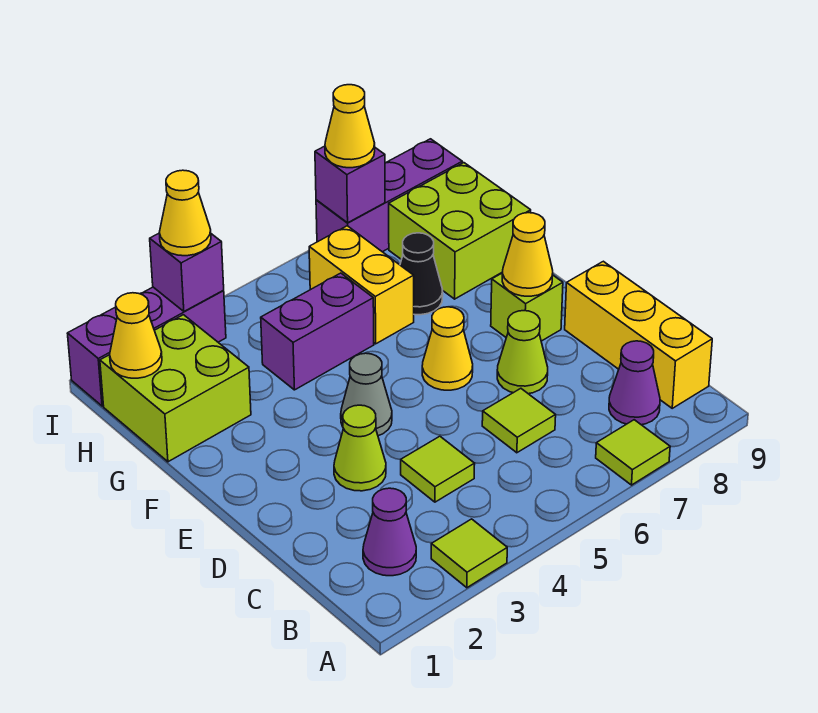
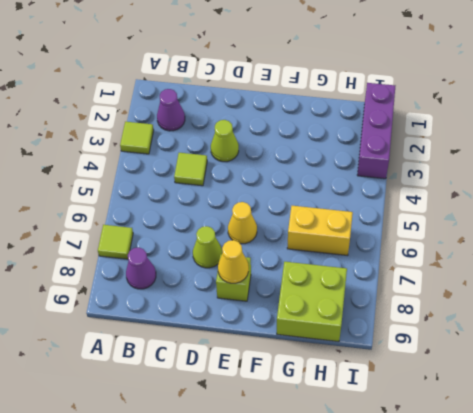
none -> yellow 1x3 brick [565,261,712,408]
none -> lime 1x1 tile [482,388,556,453]
none -> grey 1x1 cone [341,353,392,436]

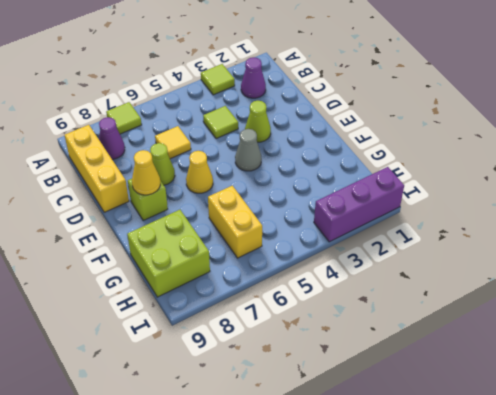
yellow 1x1 tile [155,126,191,159] -> lime 1x1 tile [482,388,556,453]
none -> lime 2x2 brick [100,315,251,462]
none -> purple 1x2 brick [261,273,374,390]
none -> black 1x1 cone [400,233,443,315]

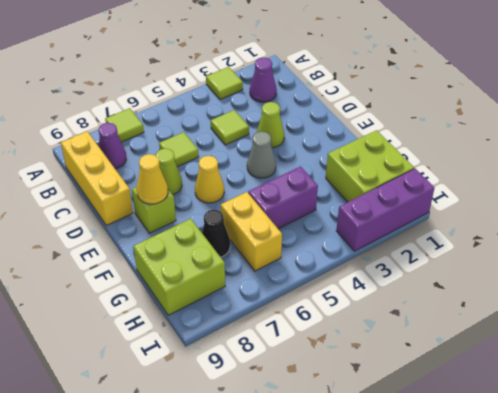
none -> purple 1x3 brick [316,139,462,252]
none -> yellow 1x1 cone [110,293,162,378]
none -> purple 1x1 brick [150,234,224,311]

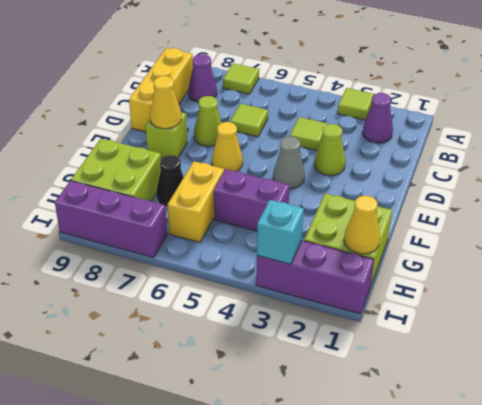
cyan 1x1 brick [257,200,304,264] -> purple 1x1 brick [150,234,224,311]
none -> purple 1x1 brick [315,146,385,223]
none -> yellow 1x1 cone [159,170,211,256]
none -> yellow 1x1 cone [325,85,375,168]

